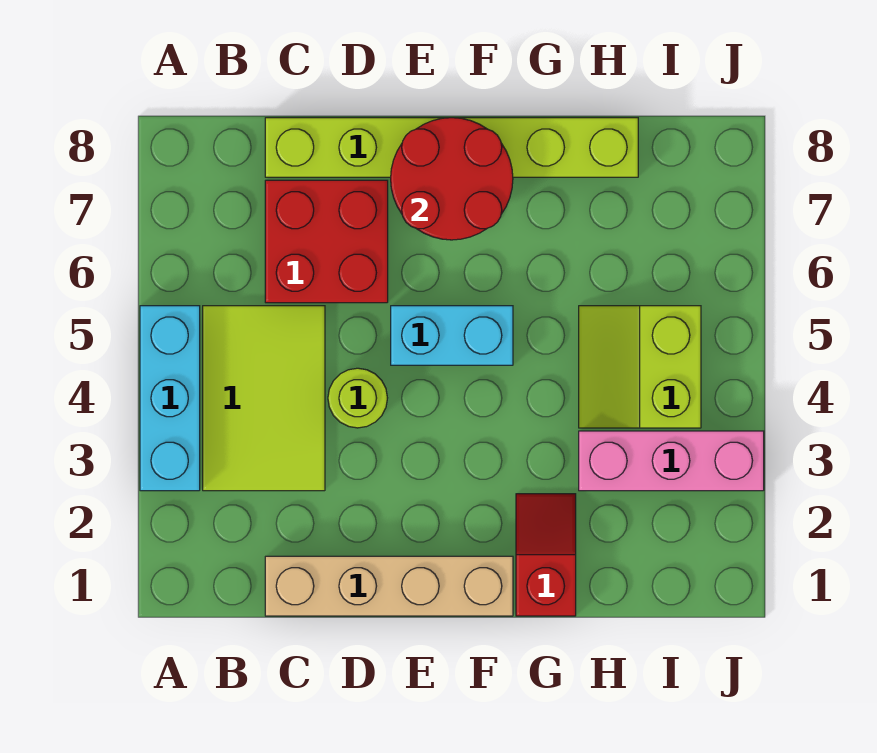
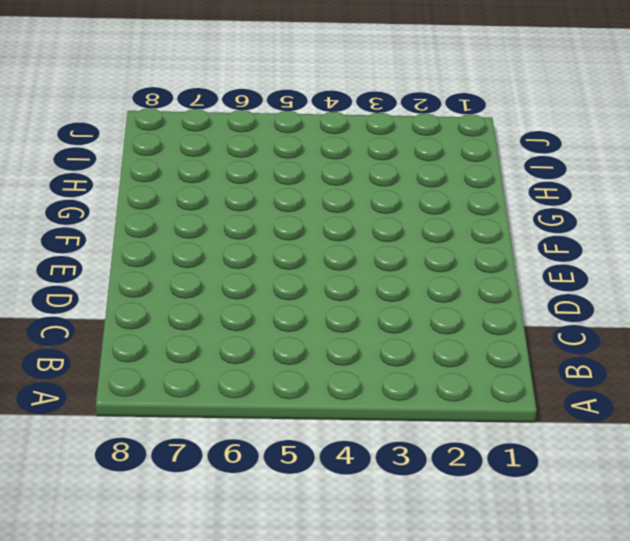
none -> cyan 1x3 brick [140,306,200,491]
none -> lime 2x3 tile [203,306,325,491]

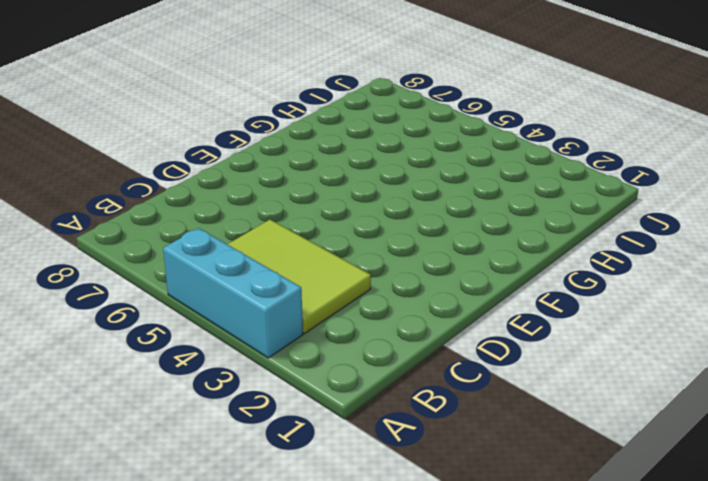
none -> tan 1x4 brick [265,556,513,616]
none -> red 2x2 brick [265,180,388,303]

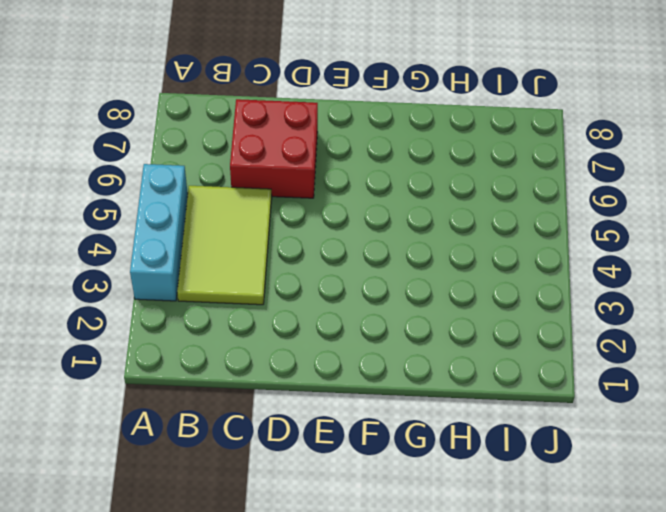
none -> tan 1x4 brick [265,556,513,616]
none -> lime 1x6 brick [265,118,638,177]

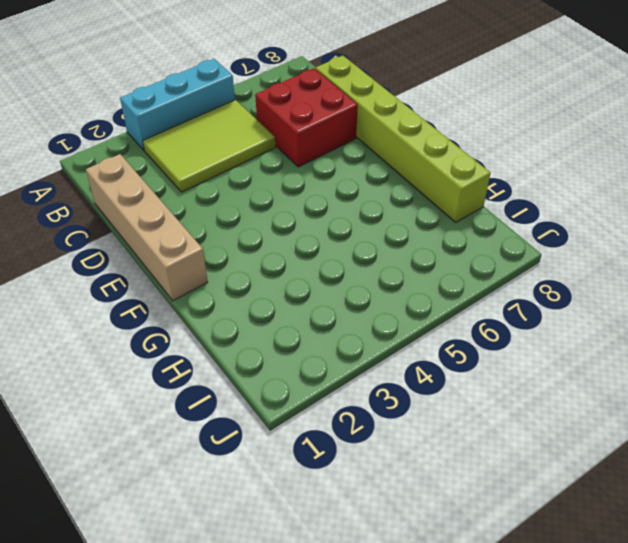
none -> lime 1x1 round brick [328,368,387,428]
none -> cyan 1x2 brick [391,306,513,365]

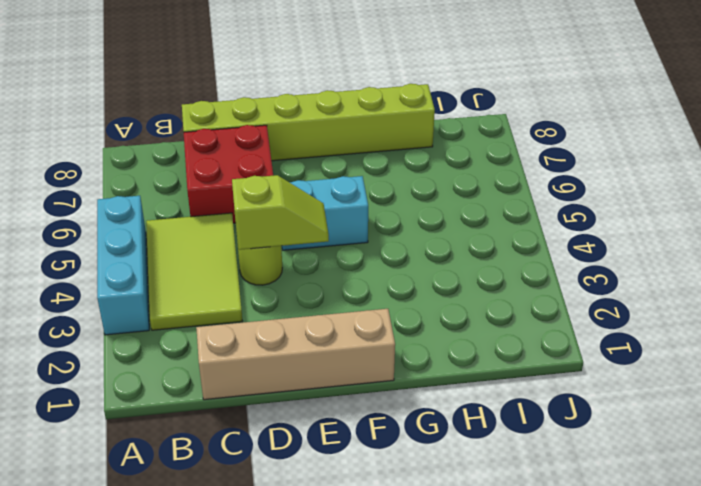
lime 1x2 slope [232,175,329,250] -> none
none -> red 1x2 slope [516,494,576,616]
none -> pink 1x3 brick [579,431,764,491]

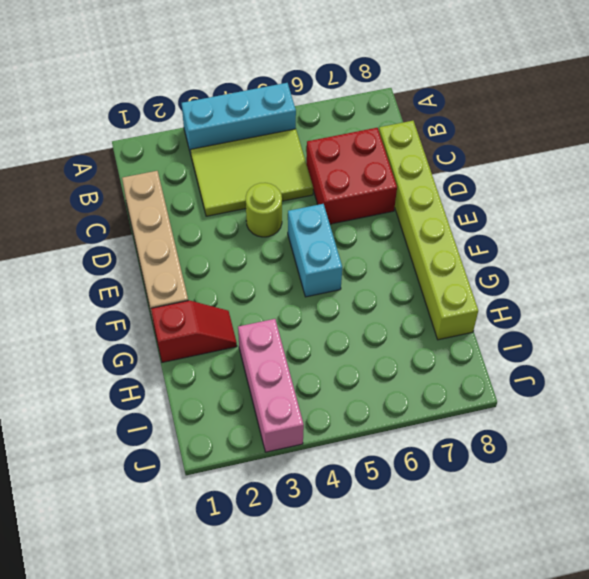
none -> lime 2x2 slope [579,306,701,428]
none -> red 2x2 round brick [391,118,513,240]

